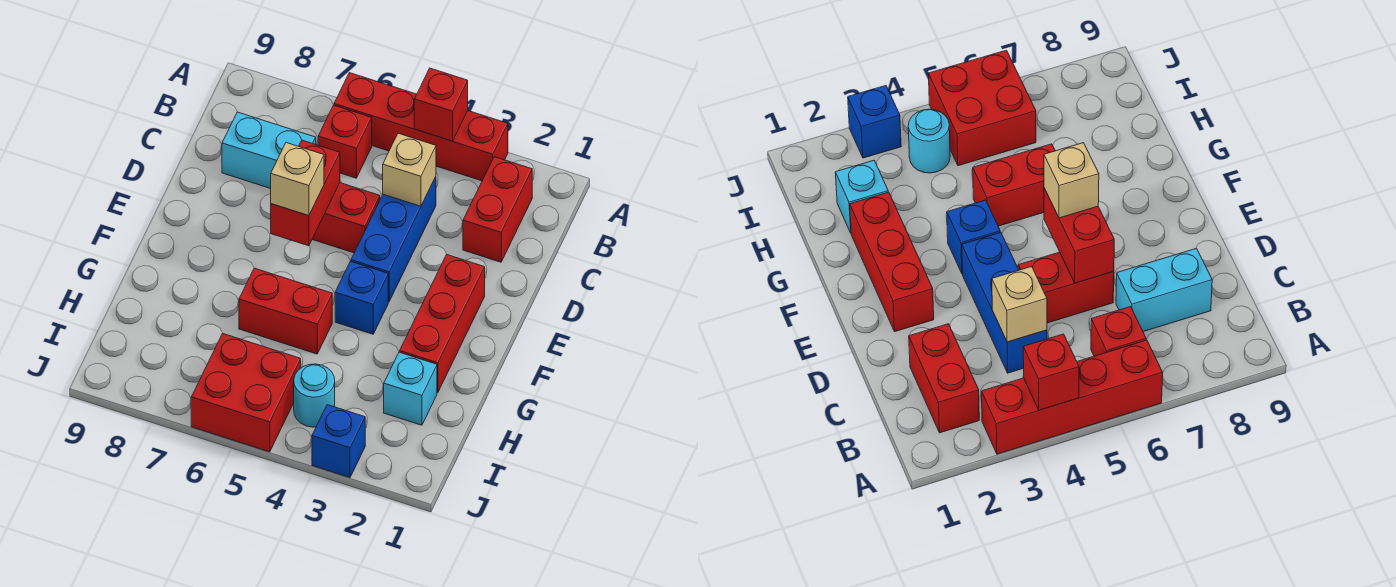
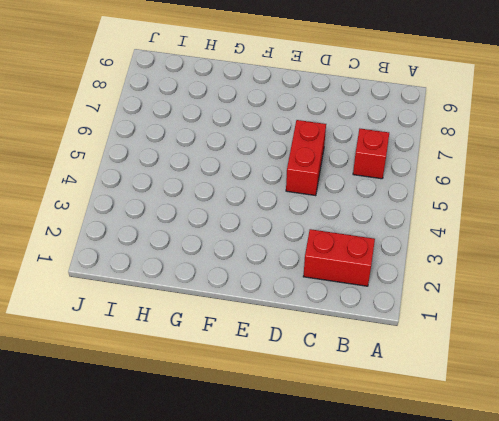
none -> red 1x4 brick [334,73,508,181]
none -> blue 1x3 brick [351,177,436,302]
none -> cyan 1x2 brick [222,112,316,189]

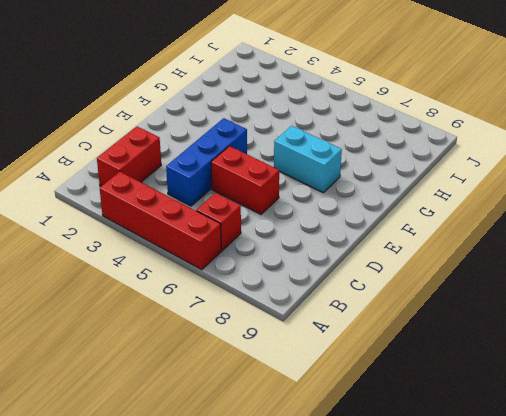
cyan 1x2 brick [274,126,342,193] -> cyan 1x2 brick moved to [222,112,316,189]
none -> red 1x3 brick [400,254,485,393]
none -> blue 1x1 brick [335,261,388,334]
none -> red 1x2 brick [239,268,332,354]

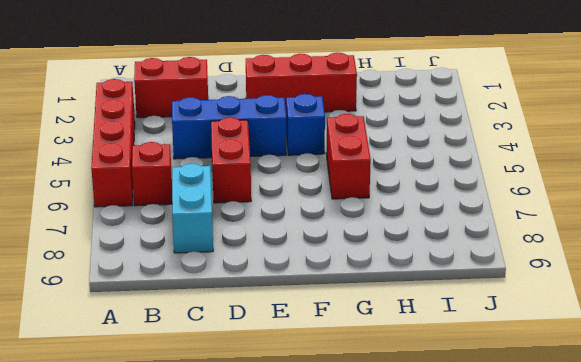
none -> cyan 1x1 brick [384,352,437,425]
none -> cyan 1x1 round brick [294,364,335,427]
none -> red 2x2 brick [191,333,301,452]

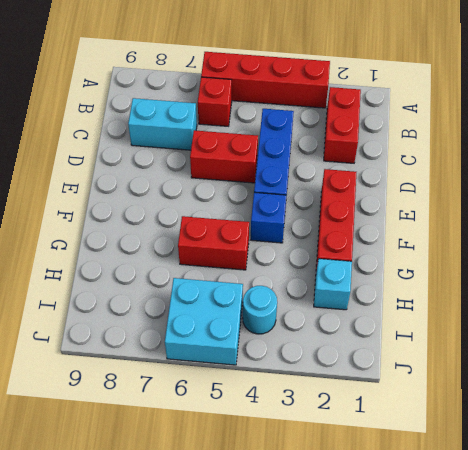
cyan 2x2 brick [165,278,243,365] -> red 2x2 brick [191,333,301,452]
none -> blue 1x1 brick [312,405,365,478]
none -> red 1x1 brick [414,68,468,141]
none -> tan 1x1 brick [383,133,436,206]

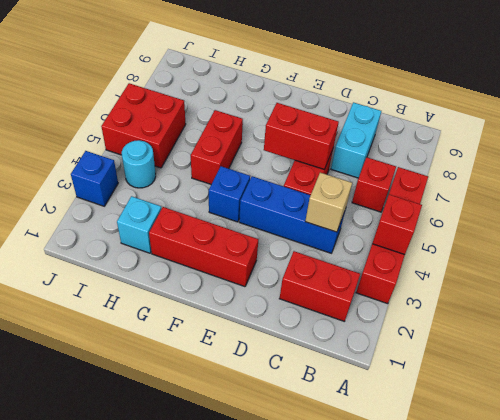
none -> tan 1x1 brick [271,143,324,216]

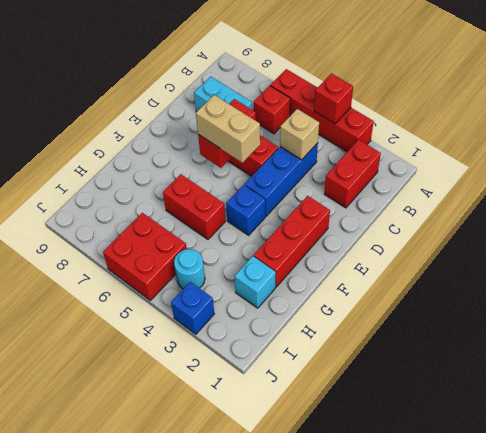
tan 1x2 brick [196,95,260,163] -> tan 1x1 brick [271,143,324,216]

